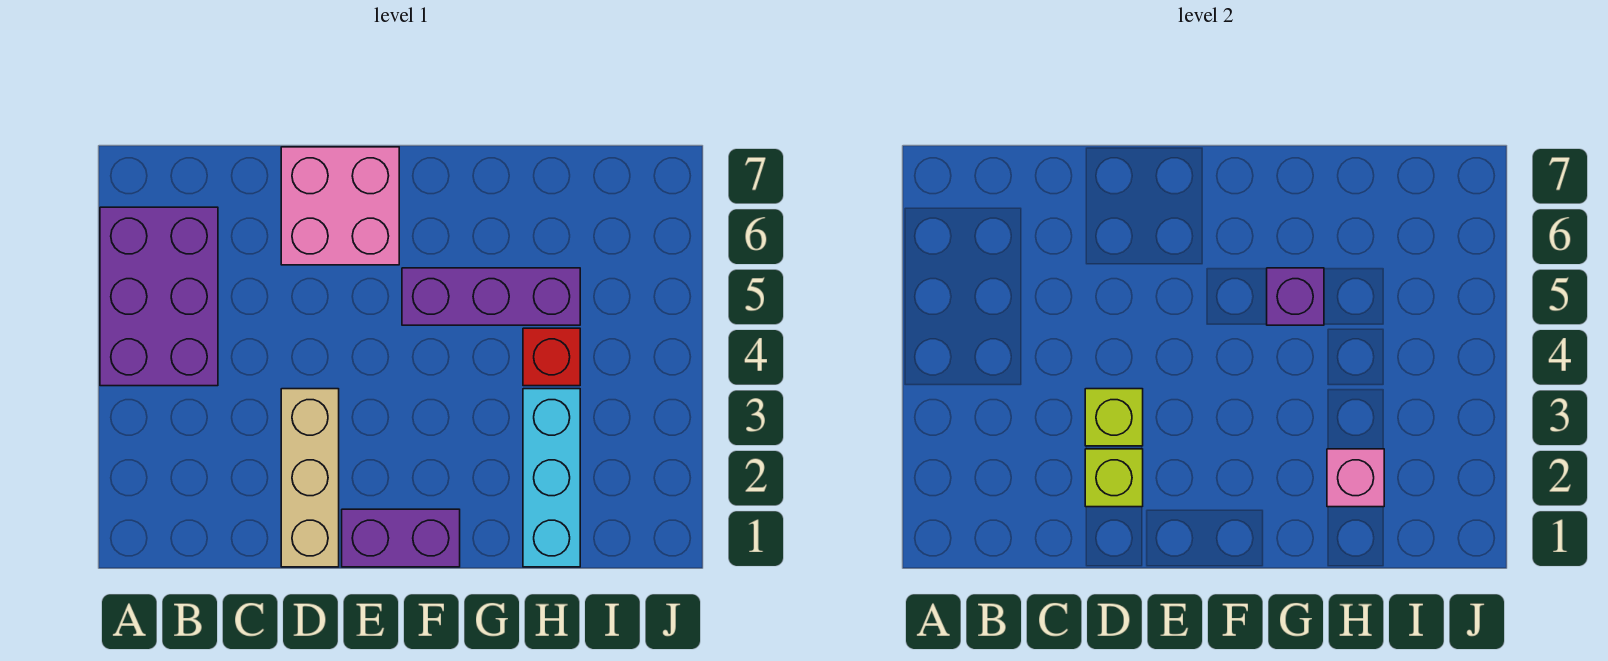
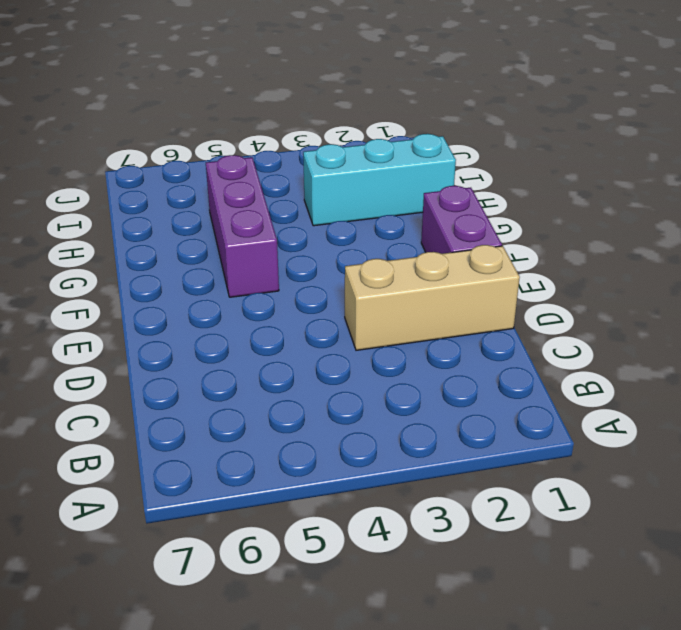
none -> purple 2x3 brick [100,207,218,386]
none -> pink 2x2 brick [281,147,399,265]

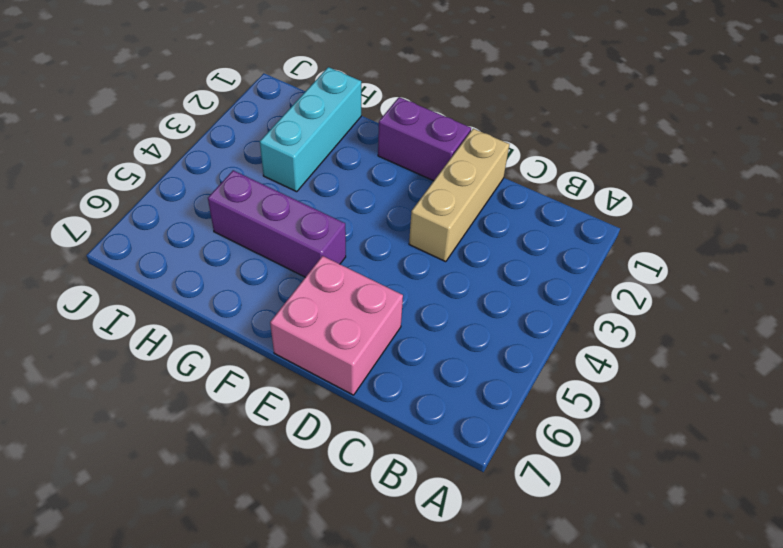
none -> purple 2x3 brick [100,207,218,386]
none -> red 1x1 brick [523,328,580,386]

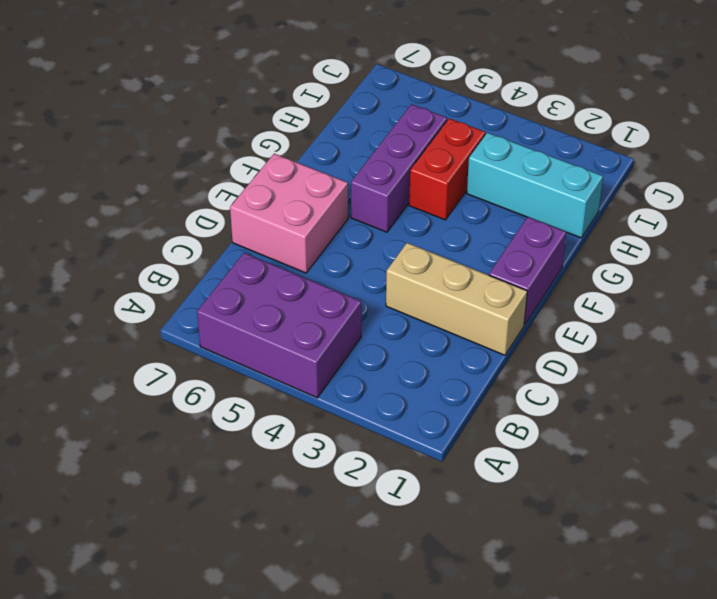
red 1x2 brick [409,118,485,220] -> red 1x1 brick [523,328,580,386]
none -> lime 1x1 brick [1085,449,1143,507]
none -> lime 1x1 brick [1085,389,1143,446]

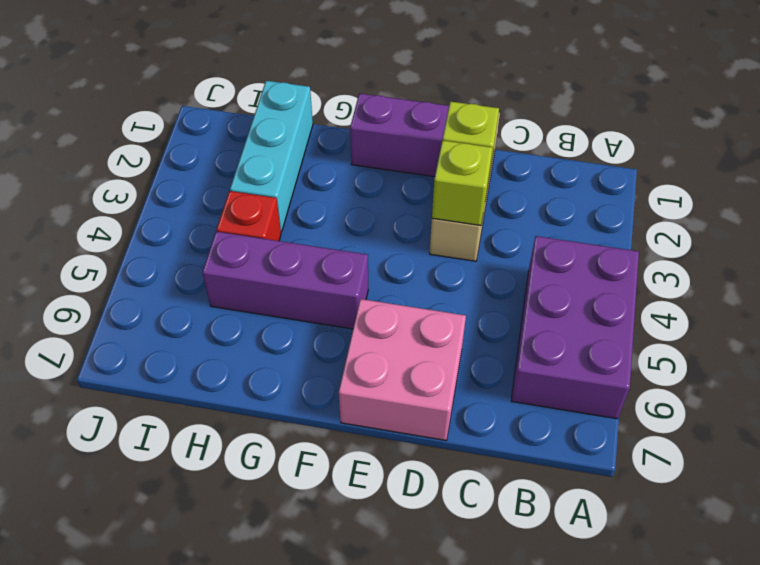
none -> purple 1x1 brick [1267,268,1324,325]
none -> pink 1x1 brick [1327,449,1384,507]

